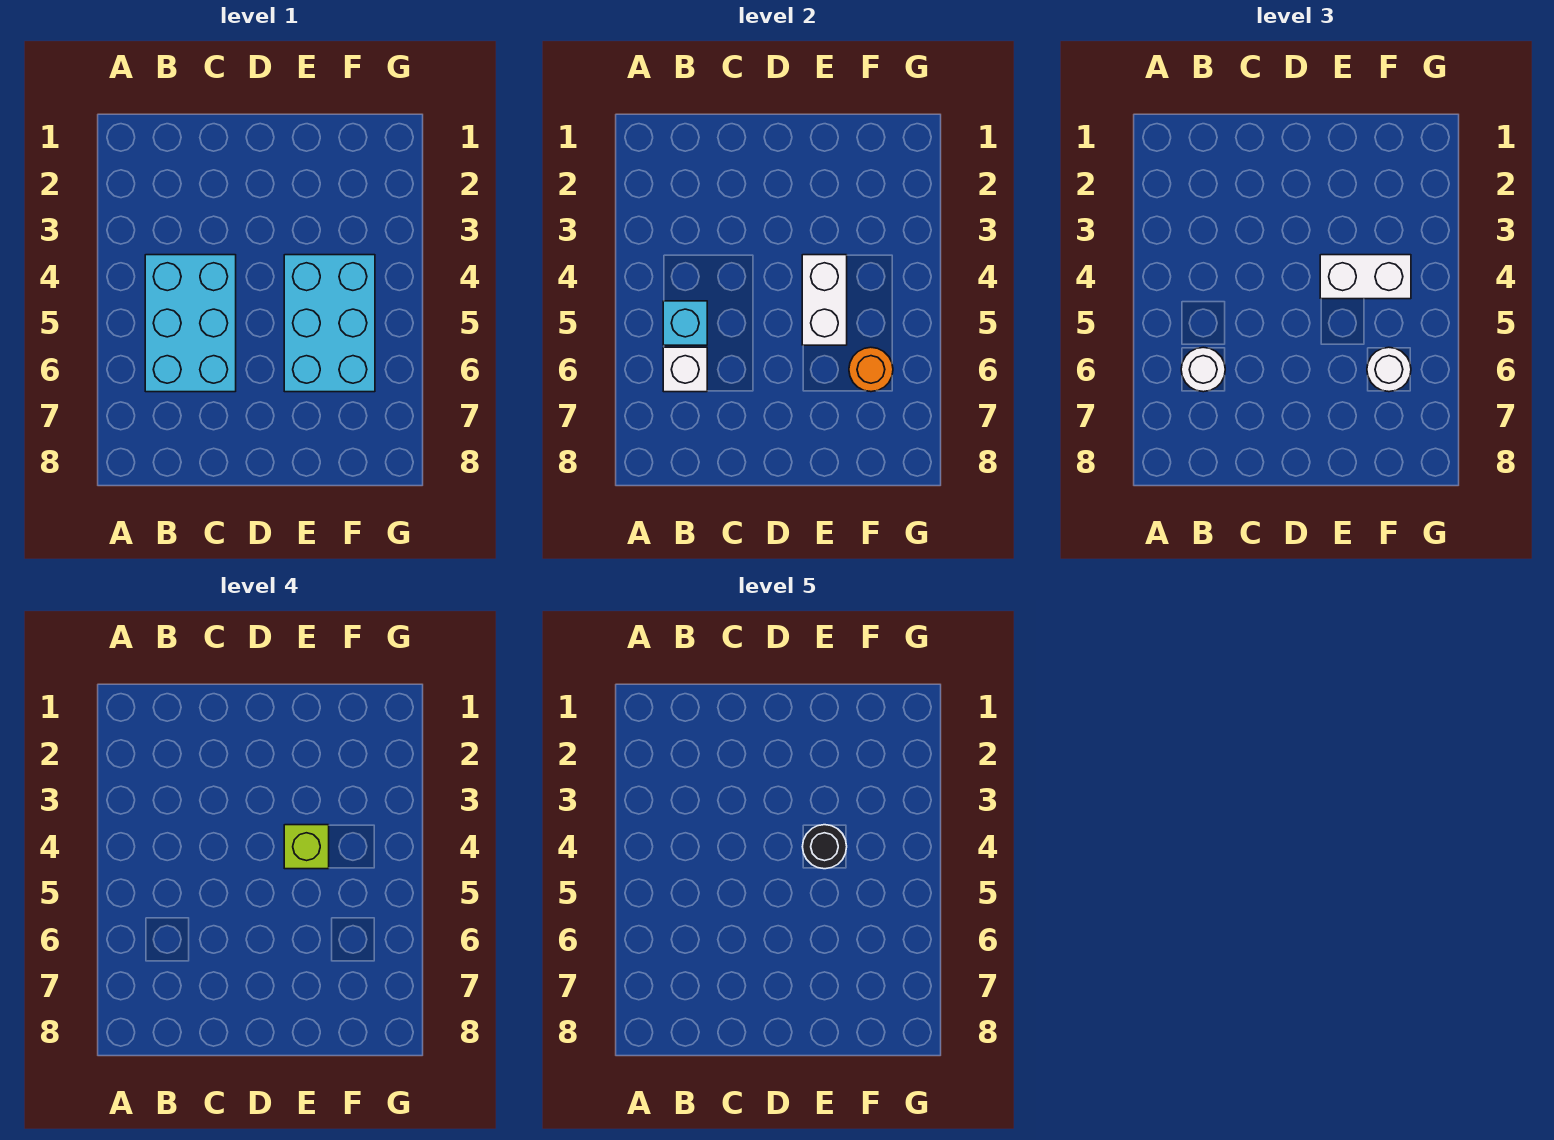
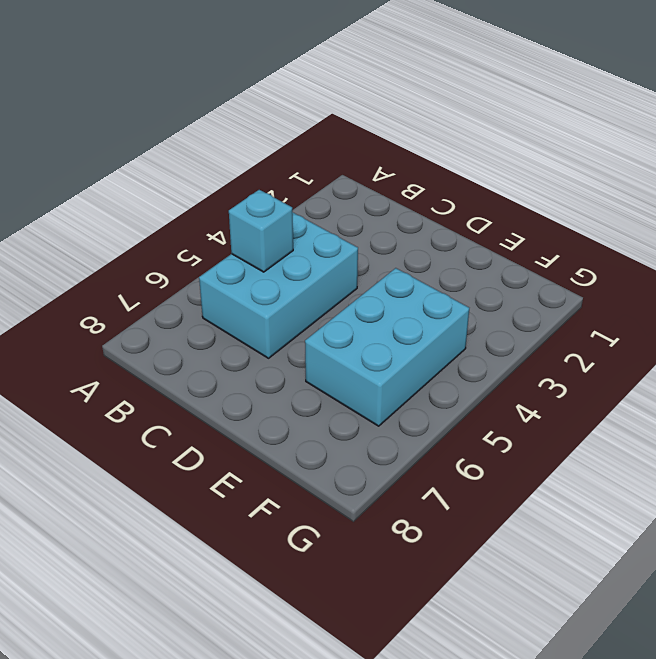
none -> white 1x1 brick [663,347,707,392]
none -> white 1x2 brick [802,255,847,345]

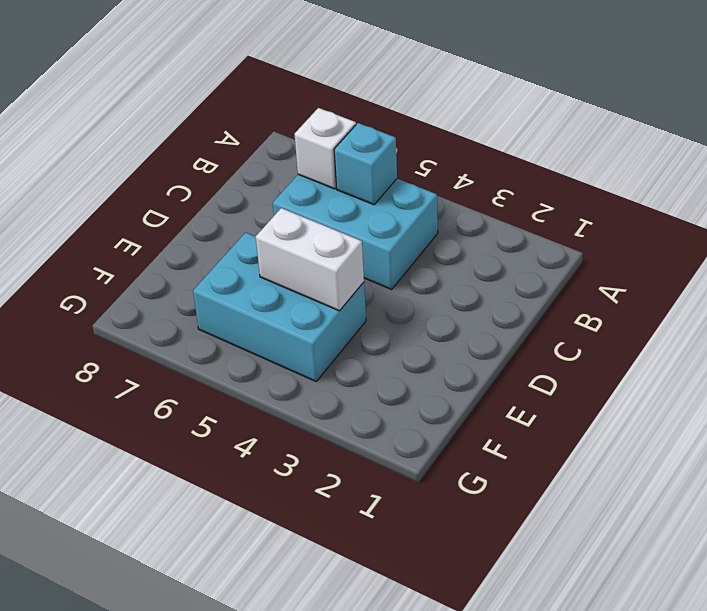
none -> orange 1x1 round brick [849,347,893,392]
none -> white 1x1 round brick [1181,347,1225,392]

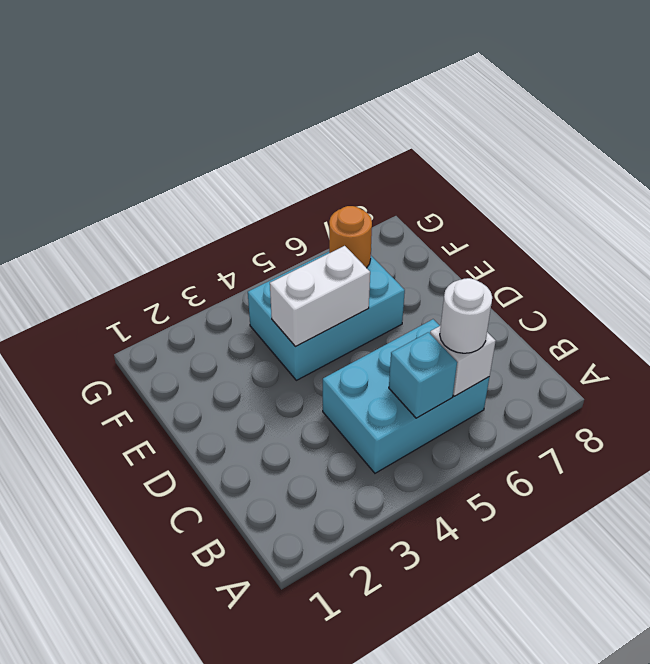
none -> white 1x2 brick [1320,255,1411,299]
none -> white 1x1 round brick [1367,347,1411,392]

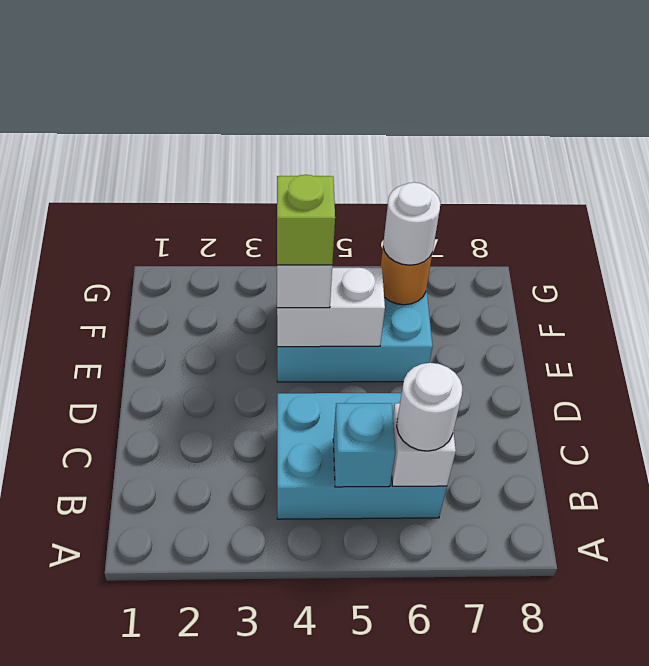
none -> black 1x1 round brick [802,825,847,869]

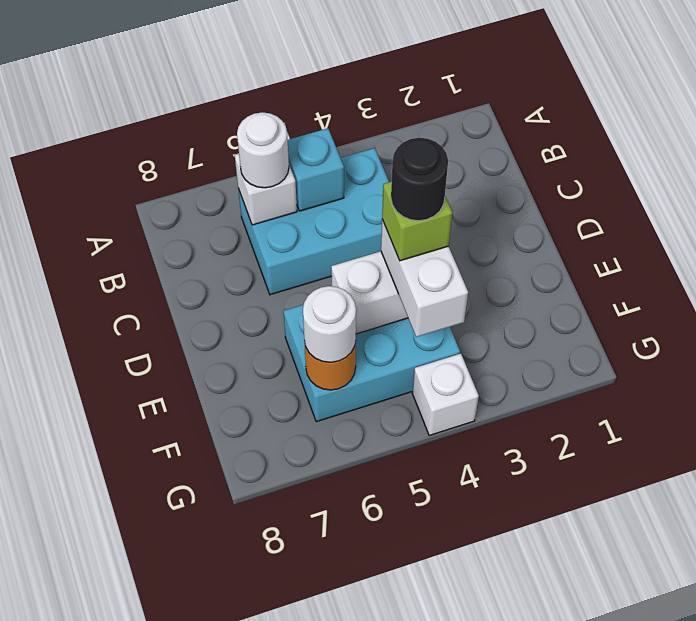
white 1x1 brick [413,354,479,436] -> none

